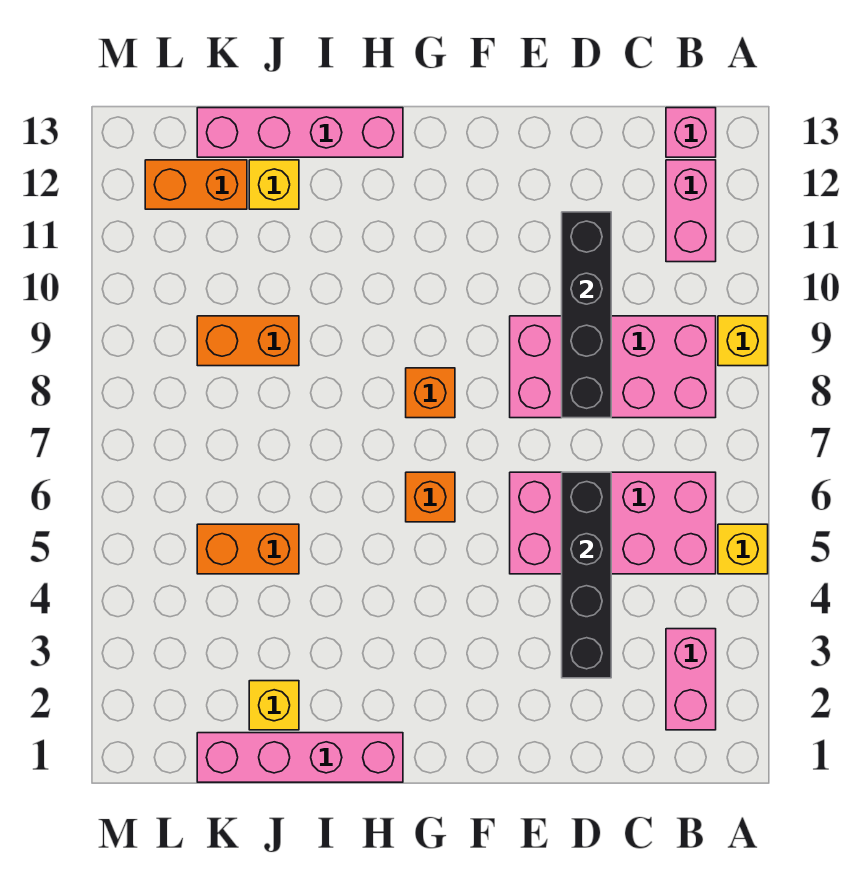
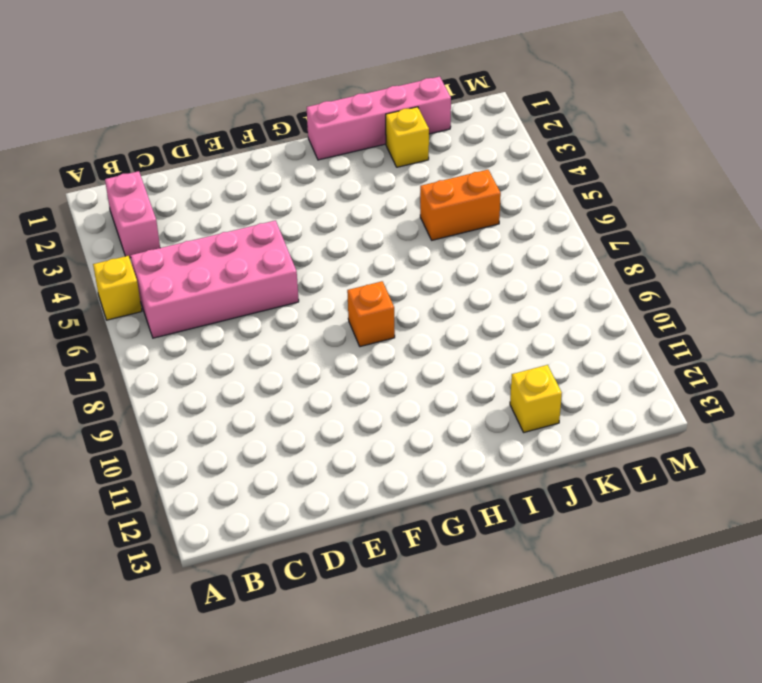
none -> yellow 1x1 brick [718,316,768,366]
none -> pink 2x4 brick [510,316,716,418]
none -> pink 1x2 brick [666,160,716,262]

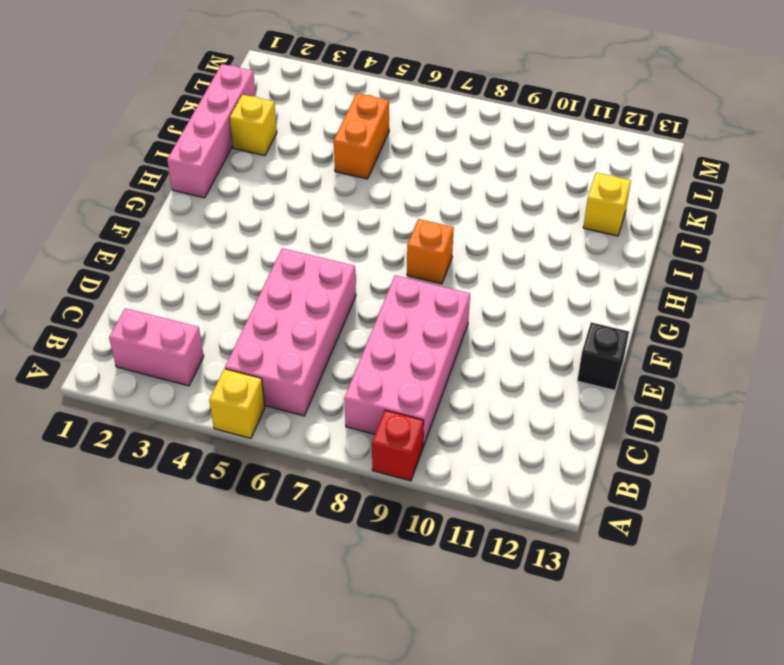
red 1x1 brick [372,410,424,481] -> yellow 1x1 brick [718,316,768,366]
black 1x1 brick [577,322,629,390] -> none
none -> pink 1x2 brick [666,160,716,262]
none -> pink 1x1 brick [666,108,716,157]
none -> orange 1x1 brick [406,472,455,522]

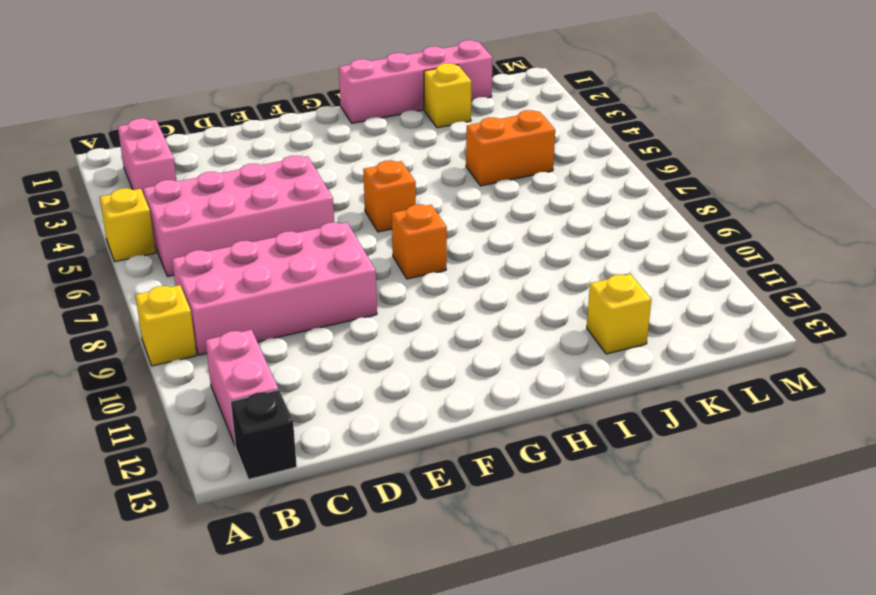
black 1x1 brick [231,390,297,479] -> pink 1x1 brick [666,108,716,157]
none -> pink 1x4 brick [197,108,403,157]
none -> orange 1x2 brick [197,316,299,366]
none -> orange 1x2 brick [145,160,247,209]

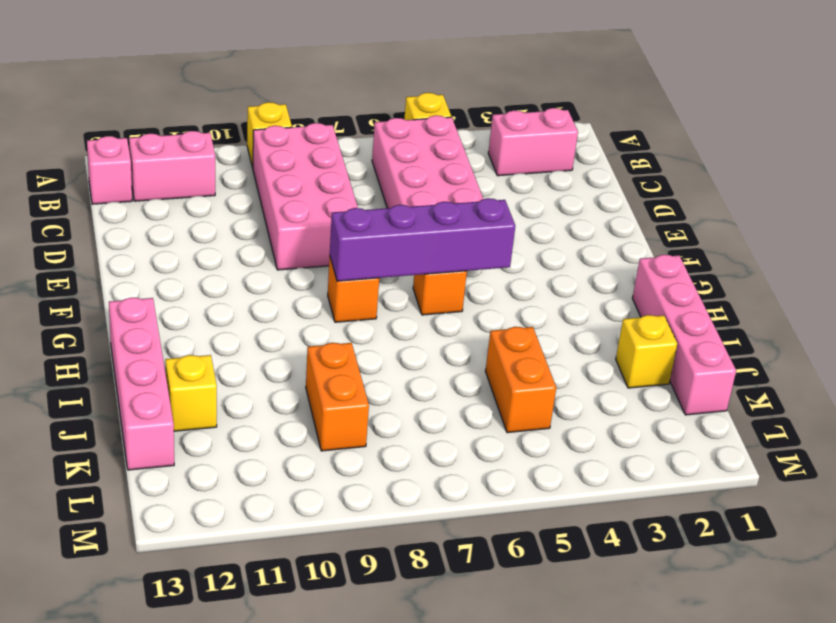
purple 1x4 brick [330,198,515,281] -> none
none -> orange 1x2 brick [145,160,247,209]
none -> black 1x4 brick [562,472,611,678]
none -> black 1x4 brick [562,212,611,418]

